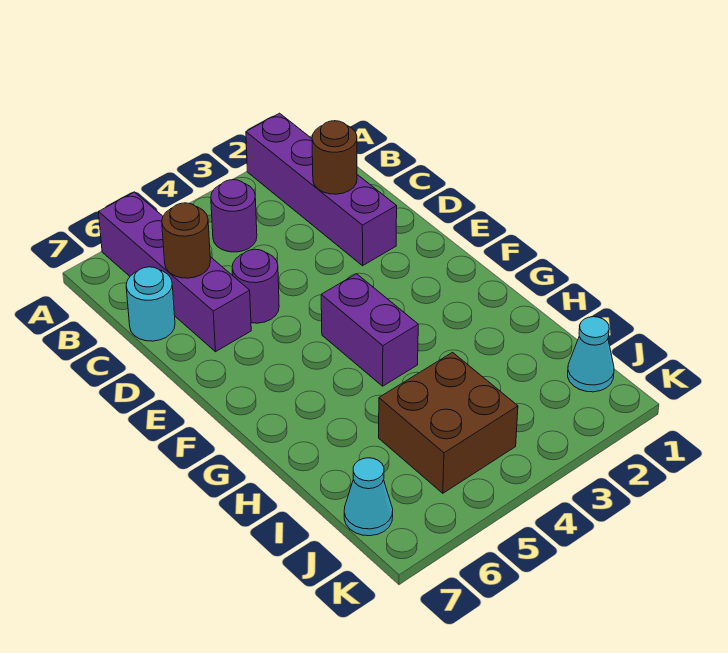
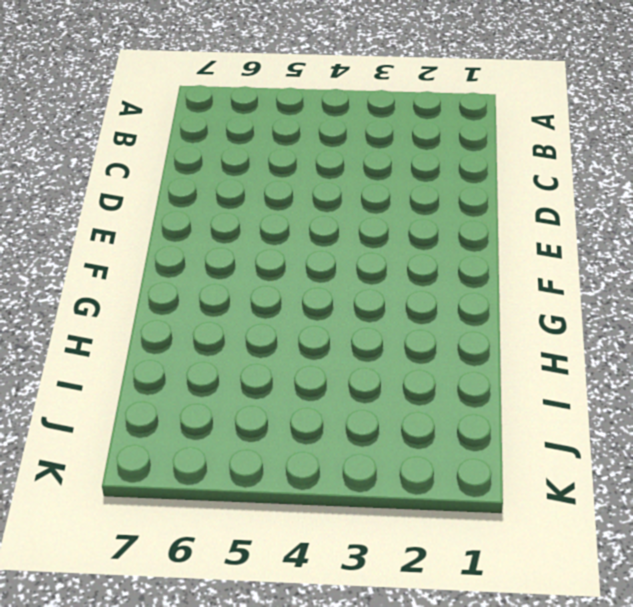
none -> purple 1x4 brick [246,113,397,266]
none -> purple 1x4 brick [99,192,251,352]

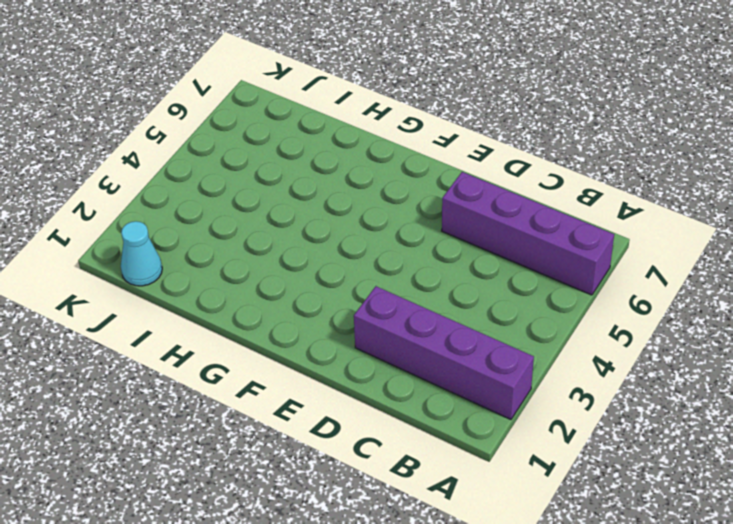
none -> purple 1x1 round brick [211,180,257,252]
none -> cyan 1x1 round brick [126,267,175,341]

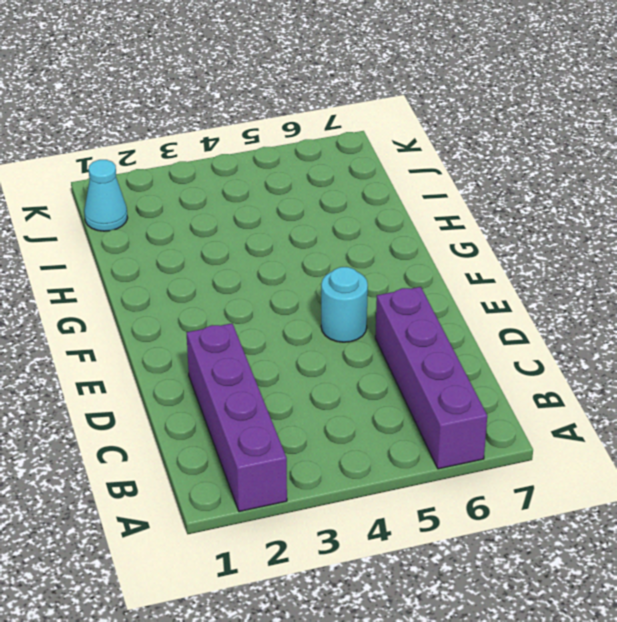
cyan 1x1 round brick [321,267,368,342] -> cyan 1x1 round brick moved to [126,267,175,341]
none -> purple 1x1 round brick [211,180,257,252]
none -> purple 1x1 round brick [232,249,279,323]

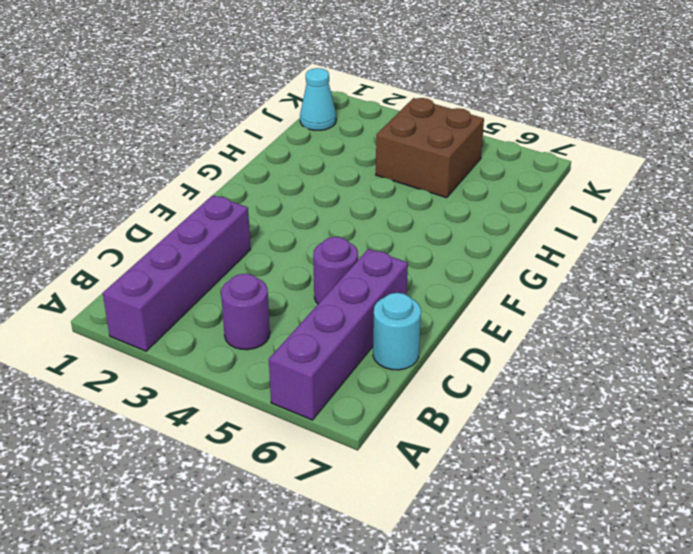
none -> purple 1x2 brick [321,274,418,386]
none -> cyan 1x1 cone [344,458,393,536]

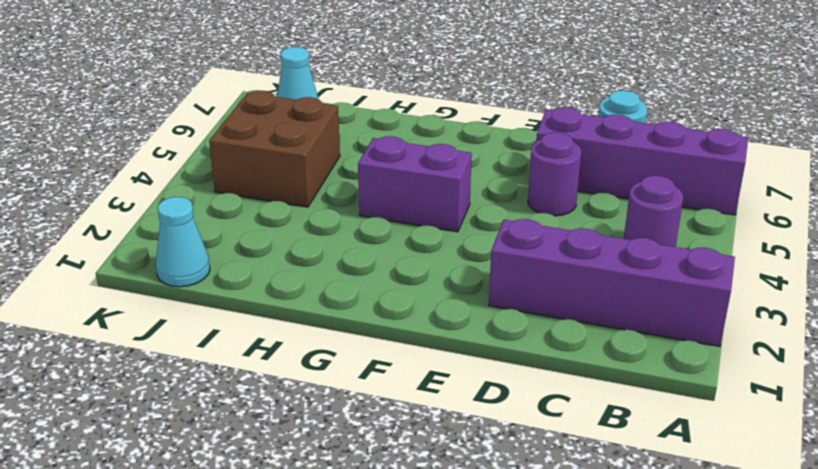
none -> brown 1x1 round brick [312,121,357,194]
none -> brown 1x1 round brick [162,203,210,278]

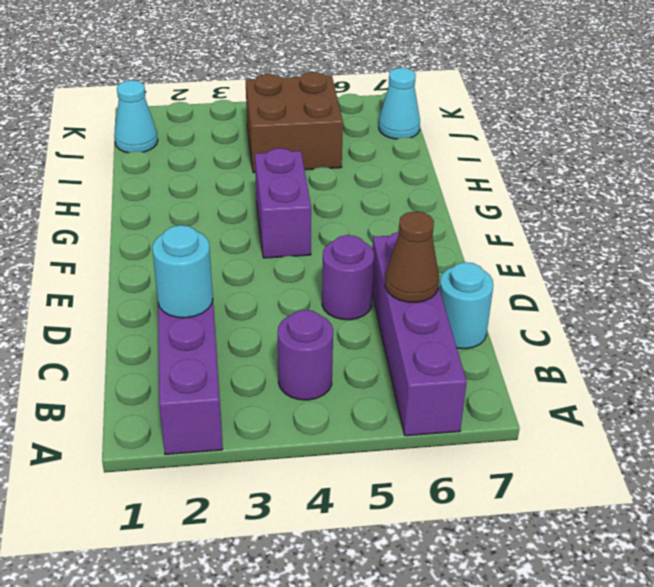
cyan 1x1 round brick [152,225,213,318] -> brown 1x1 round brick [312,121,357,194]
brown 1x1 cone [385,211,439,302] -> brown 1x1 round brick [162,203,210,278]

